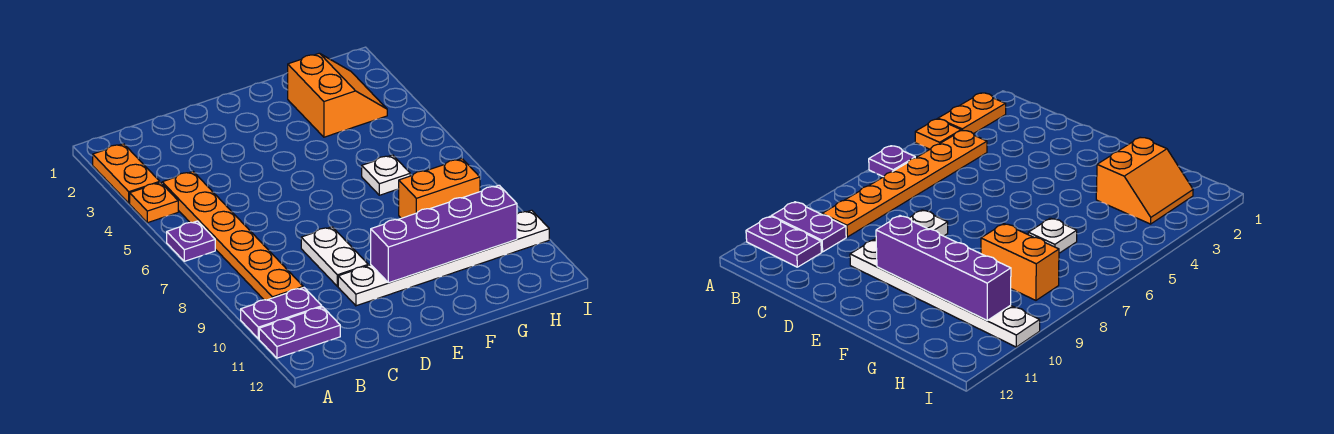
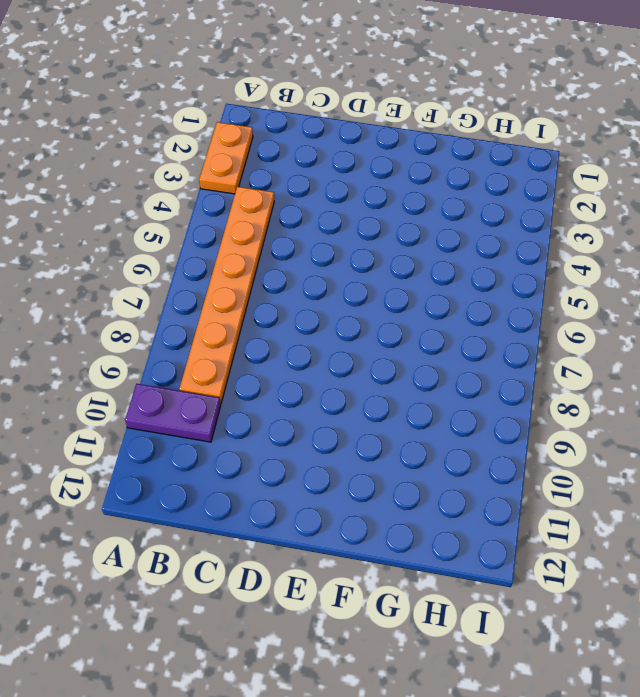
none -> orange 1x1 plate [130,182,178,223]
none -> purple 1x1 plate [167,221,215,261]
none -> purple 1x2 plate [259,307,340,358]

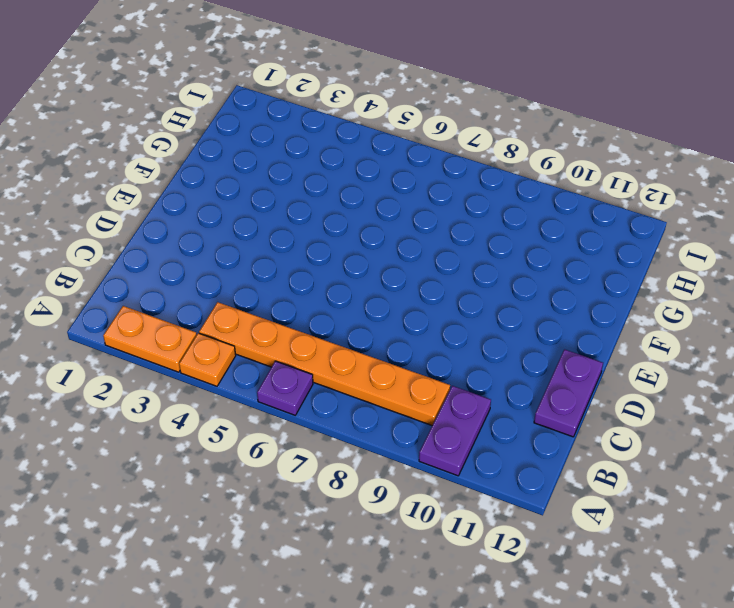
purple 1x2 plate [534,349,603,437] -> purple 1x2 plate moved to [259,307,340,358]
none -> white 1x2 plate [301,227,368,286]
none -> white 1x6 plate [338,210,549,306]
none -> orange 2x2 slope [288,53,387,137]

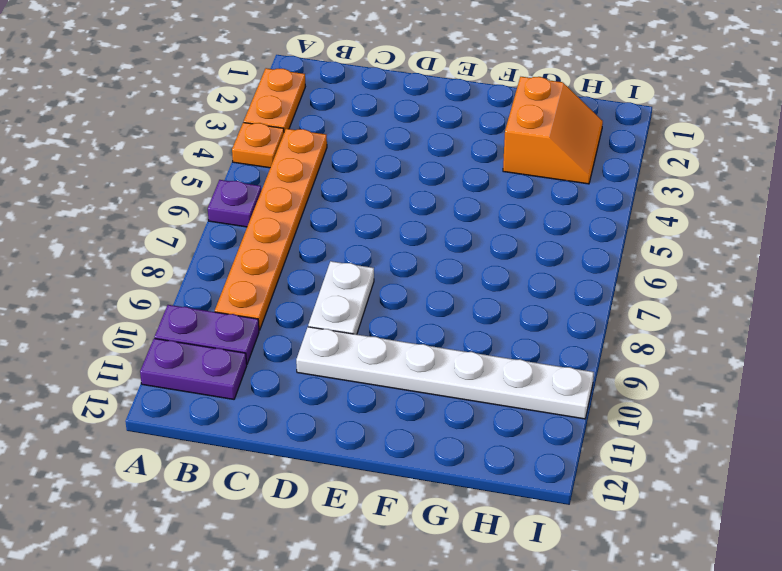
none -> white 1x1 plate [362,155,410,195]
none -> orange 1x2 brick [399,159,480,218]
none -> purple 1x4 brick [371,185,517,283]

